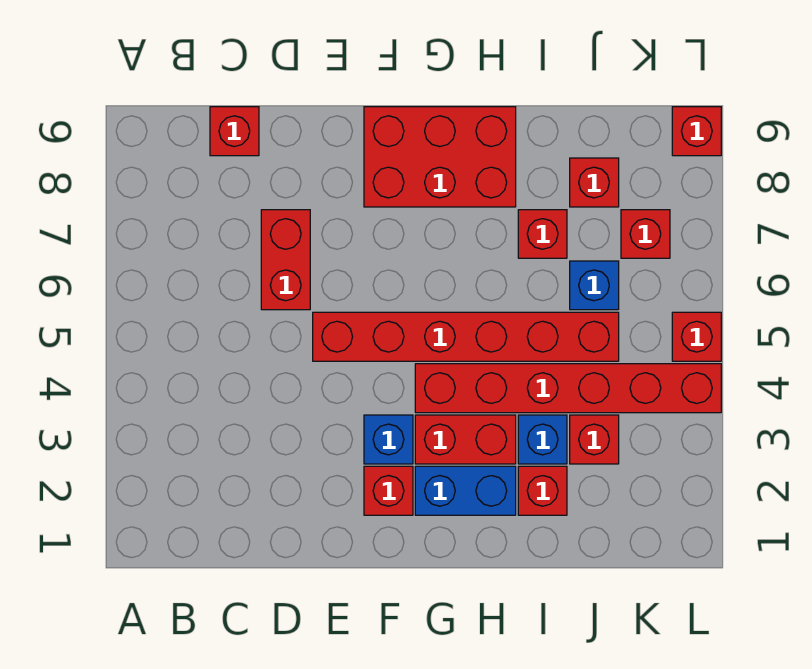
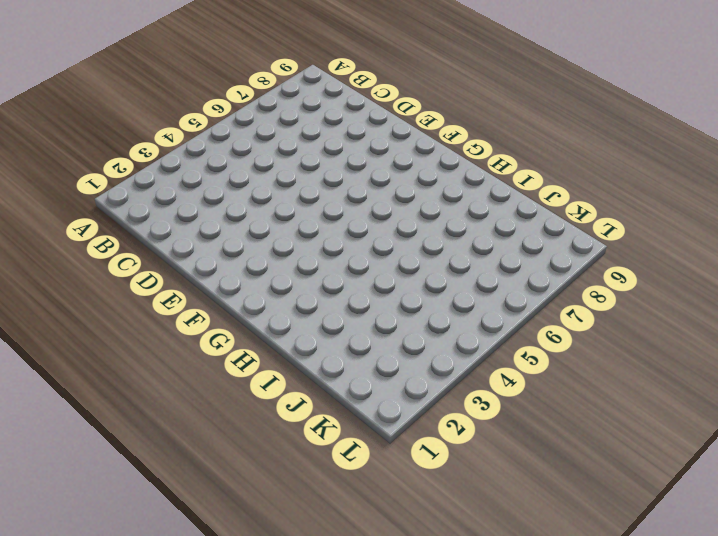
none -> red 1x1 brick [210,107,259,156]
none -> red 1x2 brick [261,210,310,310]
none -> red 1x6 brick [313,312,619,361]

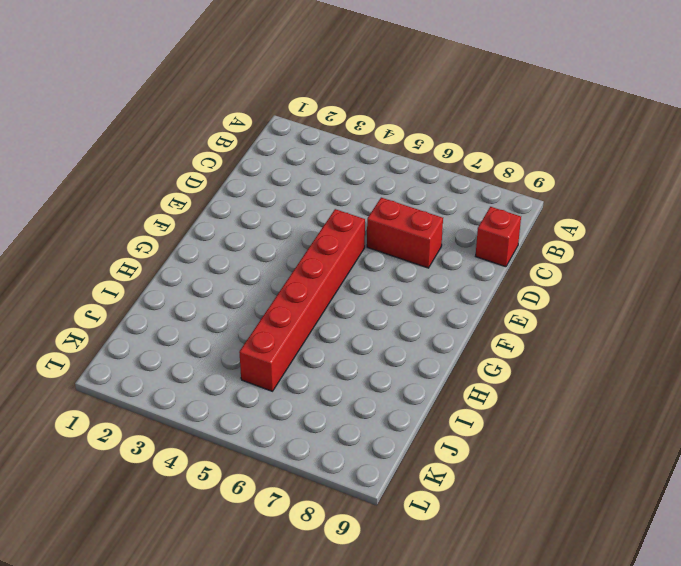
none -> red 1x1 brick [364,466,413,515]
none -> blue 1x1 brick [364,415,413,464]
none -> red 2x3 brick [364,107,516,207]

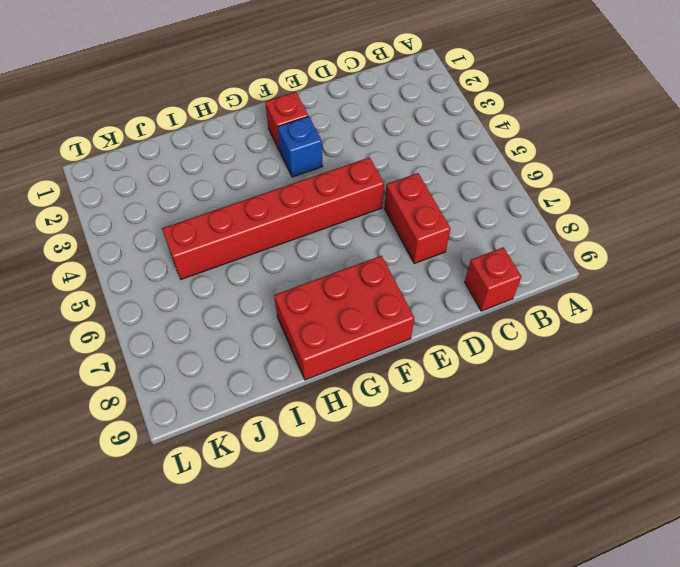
none -> blue 1x2 brick [415,466,516,515]
none -> red 1x2 brick [415,415,516,464]
none -> red 1x6 brick [415,364,721,413]

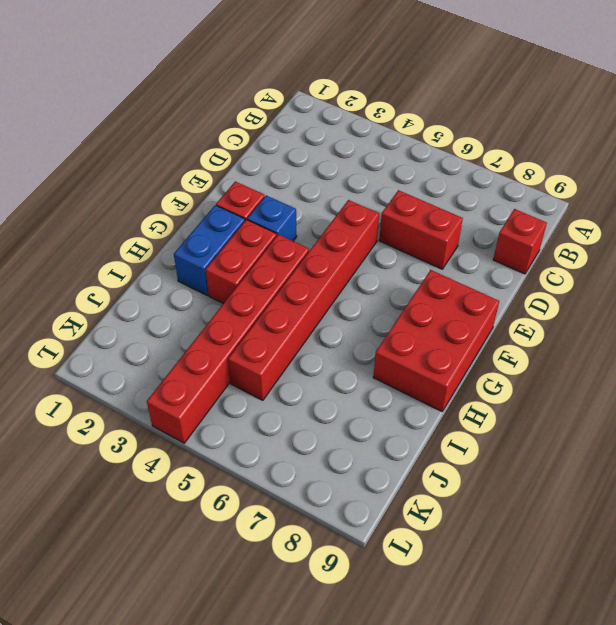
none -> red 1x1 brick [518,466,567,515]
none -> blue 1x1 brick [518,415,567,464]
none -> red 1x1 brick [518,210,567,258]

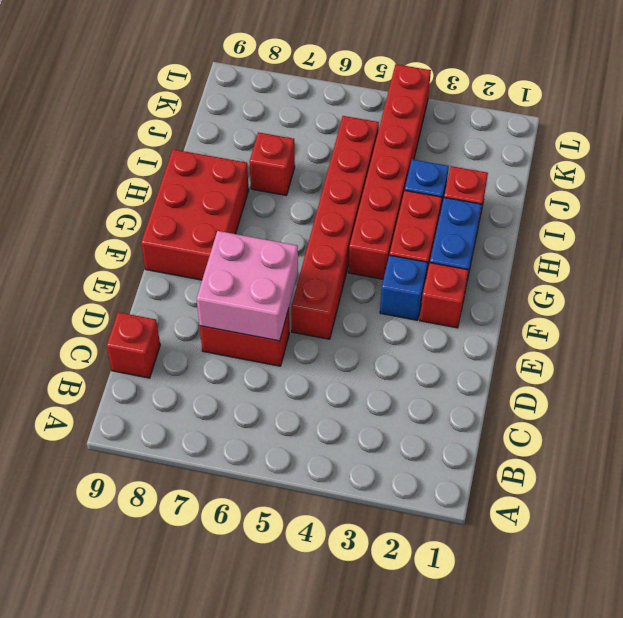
pink 2x2 brick [197,231,298,341] -> none
none -> red 1x1 brick [570,415,619,464]
none -> blue 1x1 brick [570,261,619,310]
none -> red 1x1 brick [570,158,619,207]

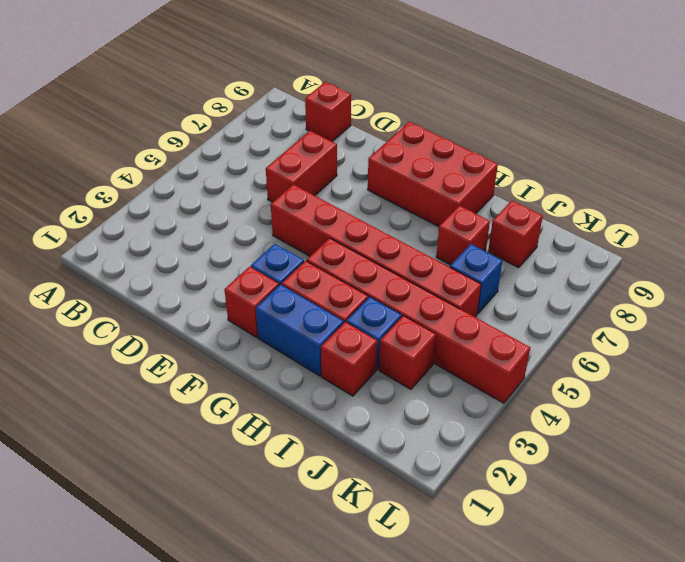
none -> red 1x1 brick [621,210,670,258]
none -> red 1x1 brick [672,312,721,361]
none -> red 1x1 brick [672,107,721,156]

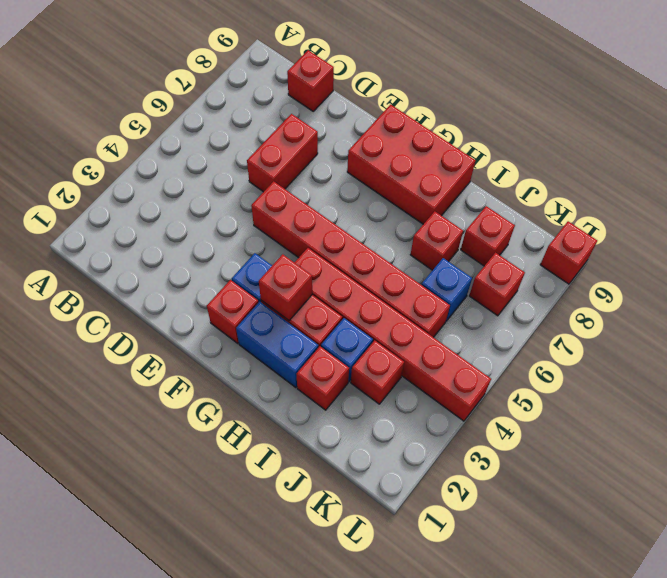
red 1x1 brick [259,254,312,321] -> red 1x1 brick moved to [672,312,721,361]

